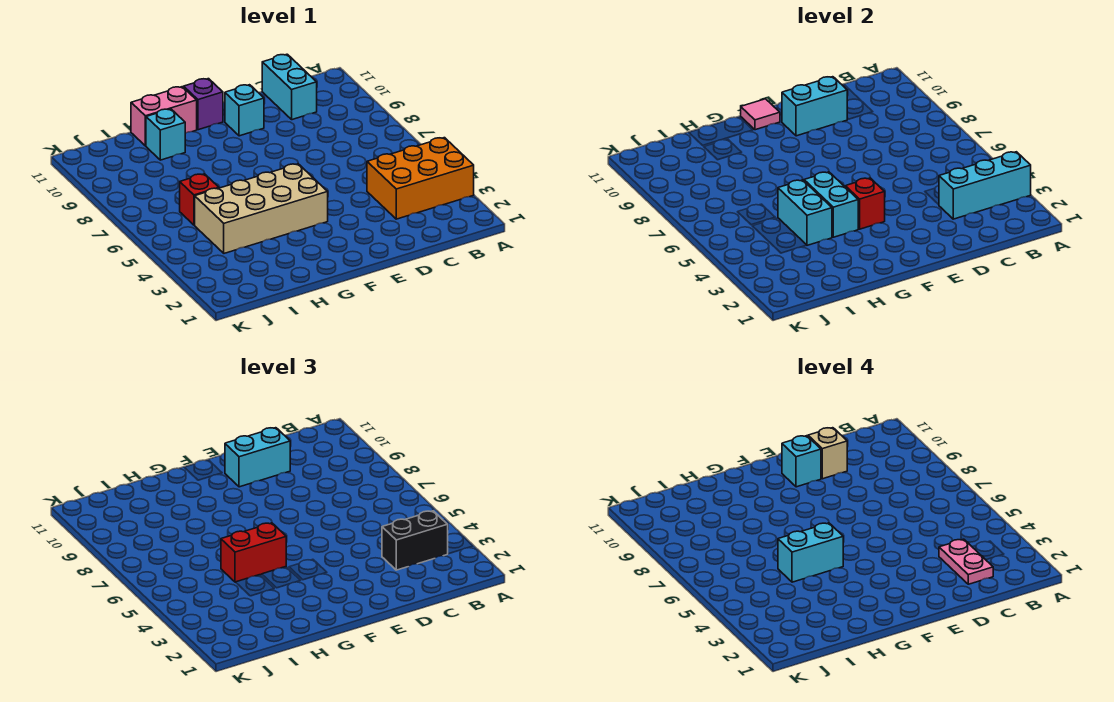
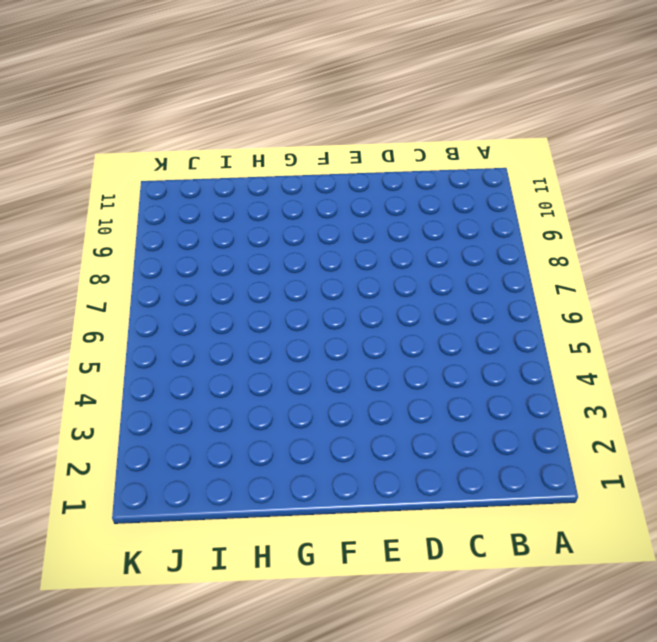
none -> orange 2x3 brick [367,138,474,219]
none -> cyan 1x2 brick [262,54,317,120]
none -> cyan 1x1 brick [225,85,264,136]

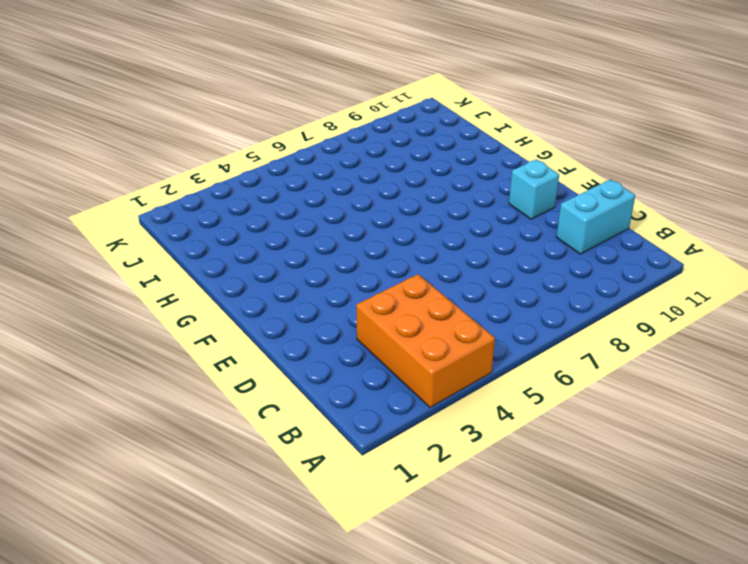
none -> tan 2x4 brick [195,164,328,253]
none -> purple 1x1 brick [184,79,223,130]
none -> pink 1x2 brick [131,87,197,146]

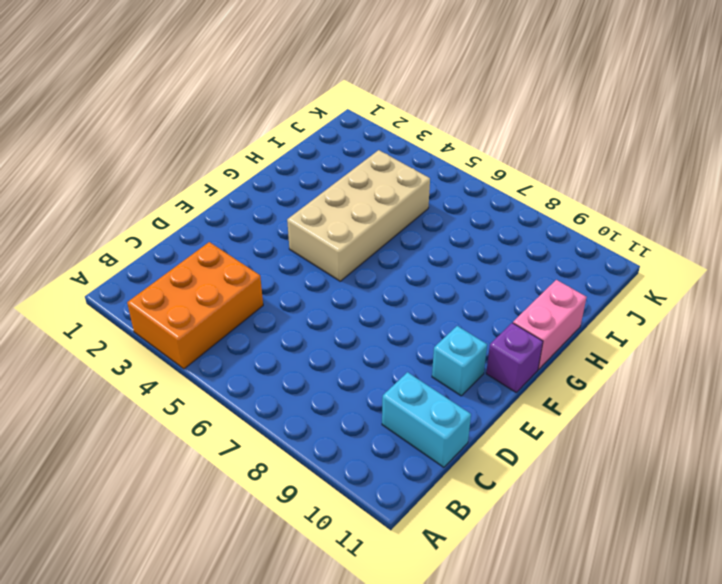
none -> cyan 1x1 brick [146,109,185,160]
none -> red 1x1 brick [180,174,219,225]
none -> cyan 1x3 brick [939,152,1031,219]

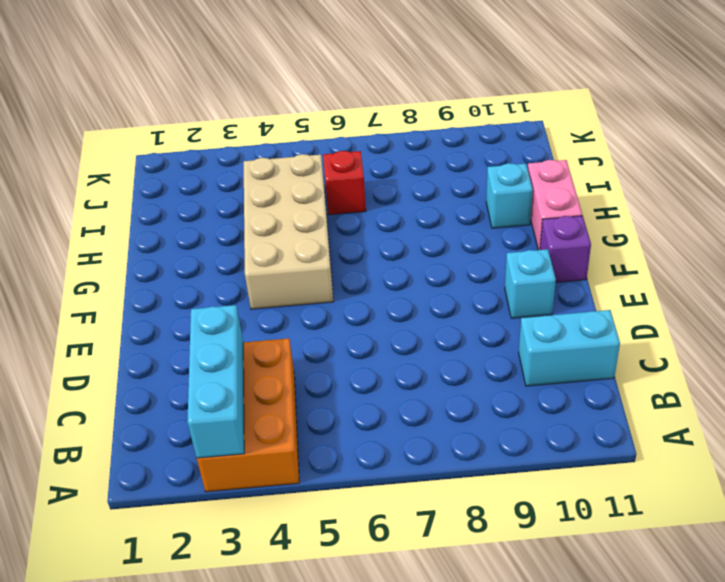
none -> cyan 1x2 brick [782,77,847,136]
none -> red 1x1 brick [845,178,885,229]
none -> pink 1x1 tile [741,99,780,130]

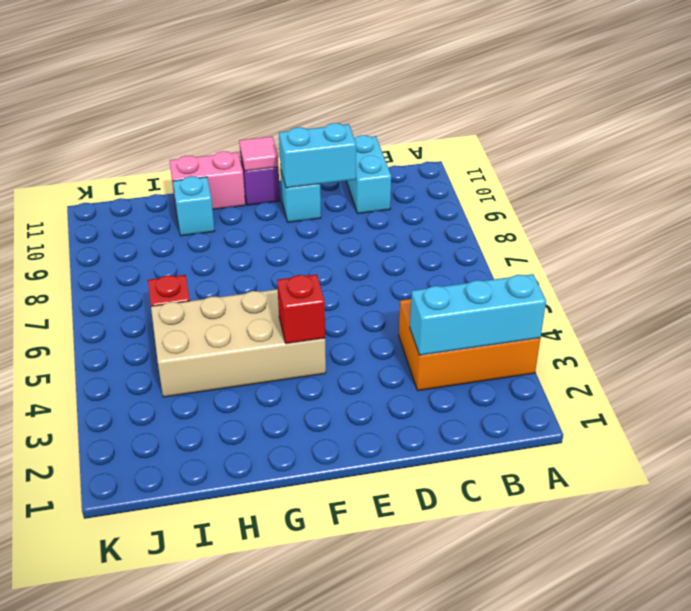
none -> cyan 1x2 brick [804,172,858,237]
none -> cyan 1x2 brick [778,180,832,245]
none -> black 1x2 brick [382,511,448,570]

